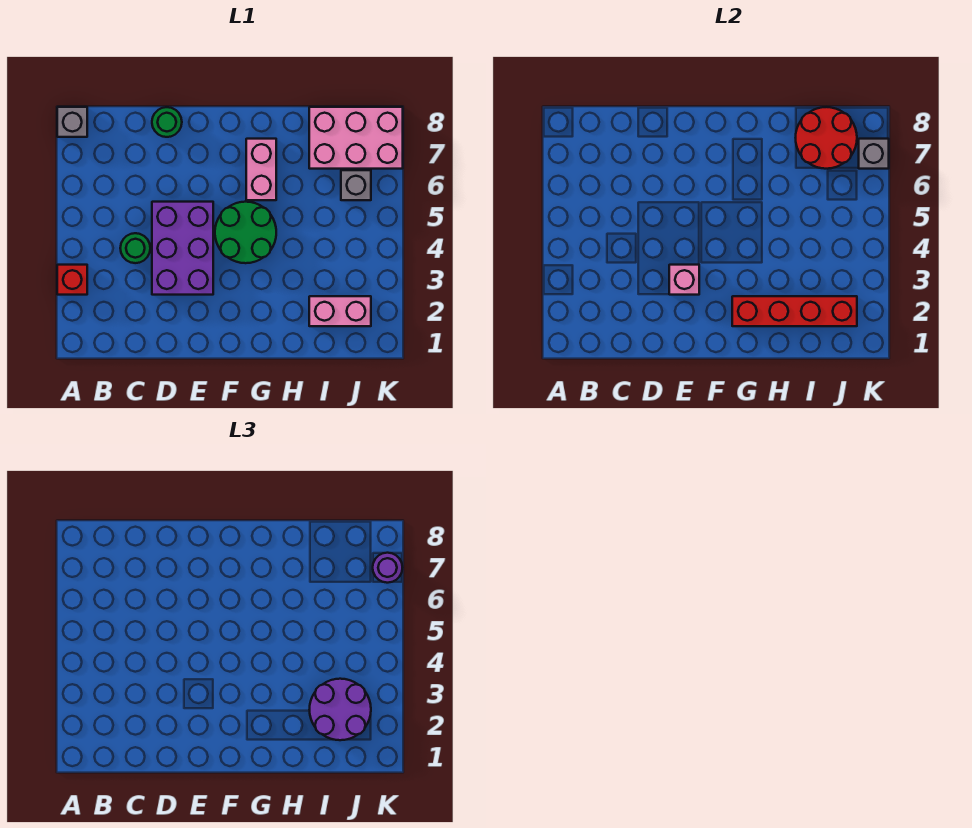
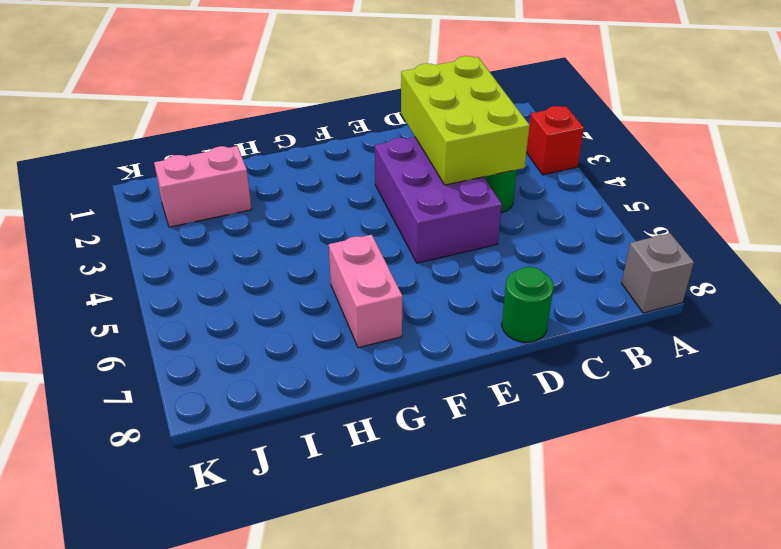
lime 2x3 brick [401,56,529,185] -> none
none -> green 2x2 round brick [215,202,276,263]
none -> pink 2x3 brick [309,107,403,169]
none -> grey 1x1 brick [341,170,371,200]

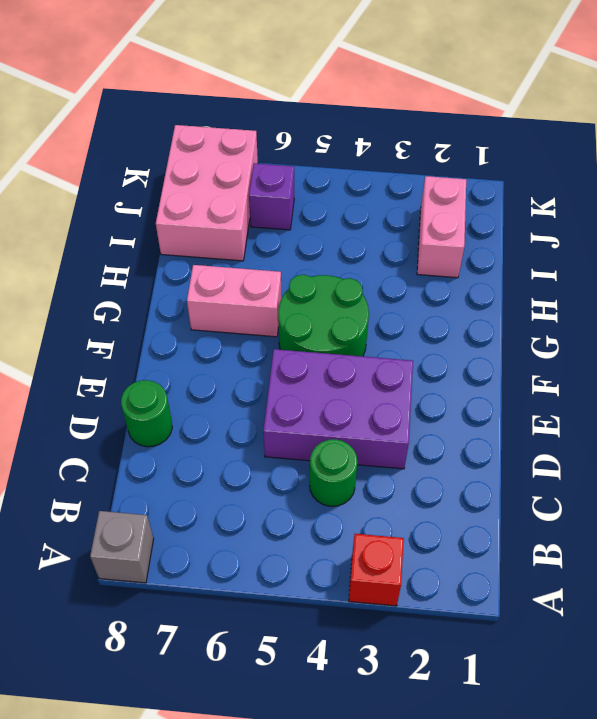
purple 1x1 brick [249,163,294,230] -> grey 1x1 brick [341,170,371,200]
none -> pink 1x1 brick [669,265,699,295]
none -> red 1x4 brick [732,296,857,326]
none -> red 2x2 round brick [796,107,857,169]

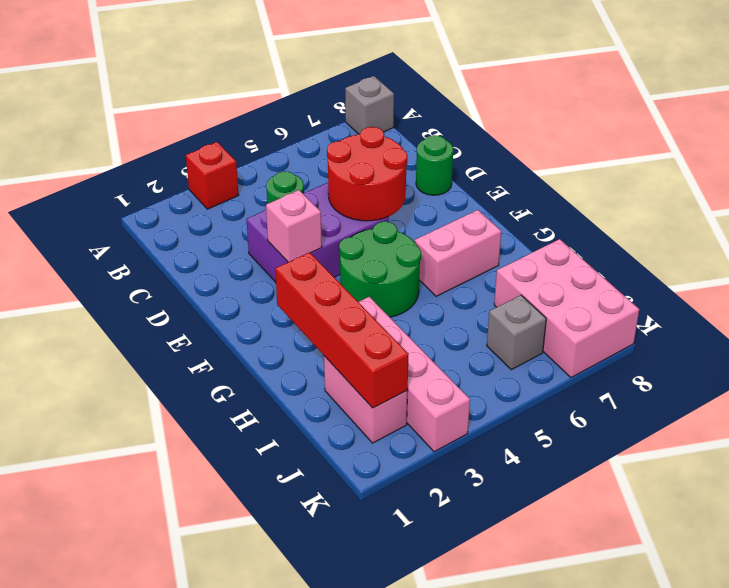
red 2x2 round brick [327,127,407,221] -> red 2x2 round brick moved to [796,107,857,169]
pink 1x4 brick [359,297,470,452] -> none
none -> grey 1x1 brick [859,139,889,169]
none -> purple 2x2 round brick [310,679,371,740]
none -> purple 1x1 round brick [373,553,402,583]

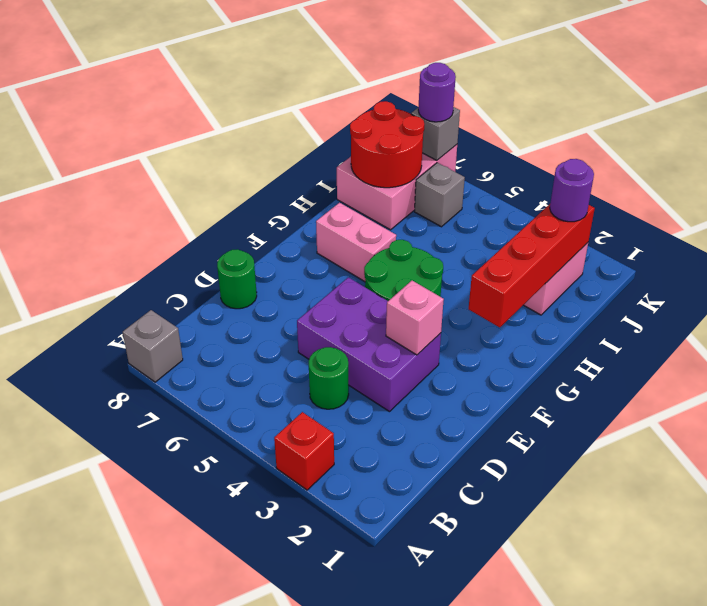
purple 1x1 round brick [550,159,594,222] -> purple 2x2 round brick [310,679,371,740]

